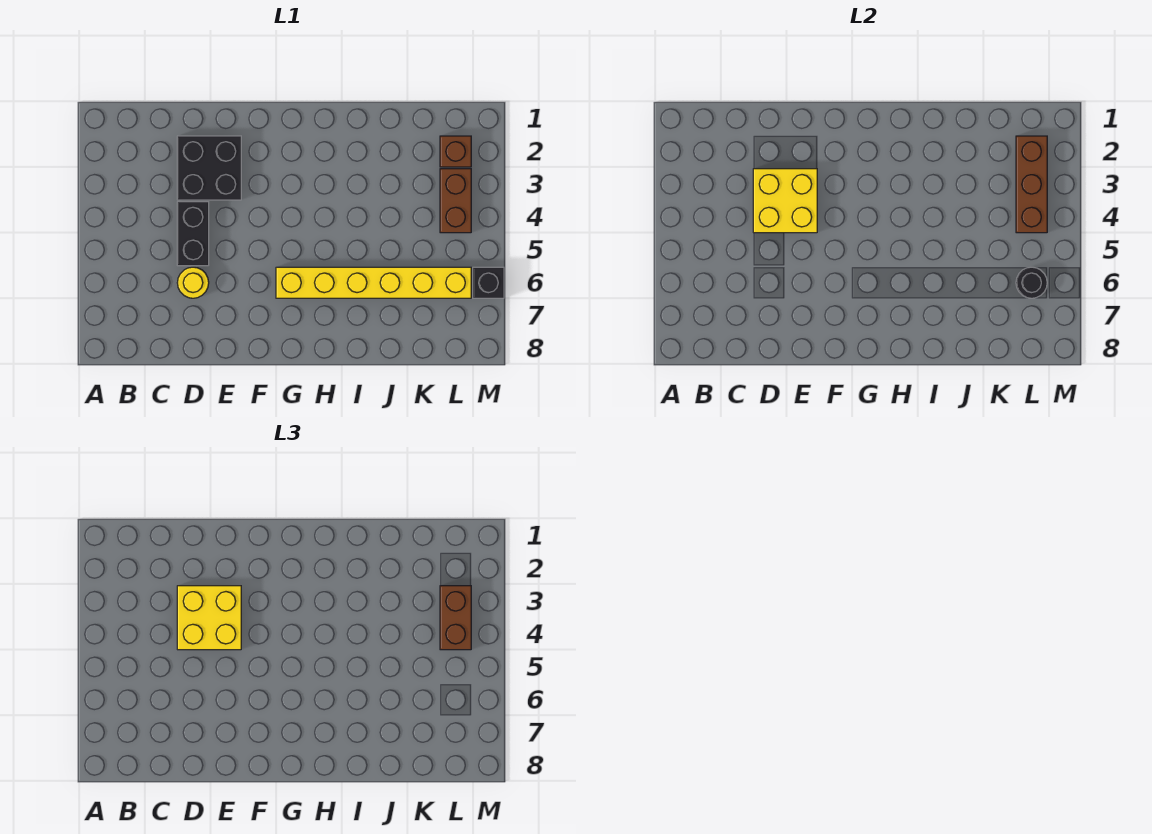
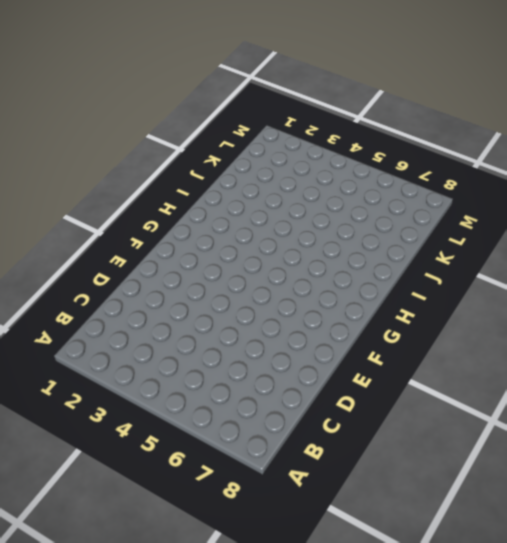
none -> black 2x2 brick [177,136,241,200]
none -> black 1x2 brick [177,202,209,266]
none -> yellow 1x1 round brick [177,267,209,298]

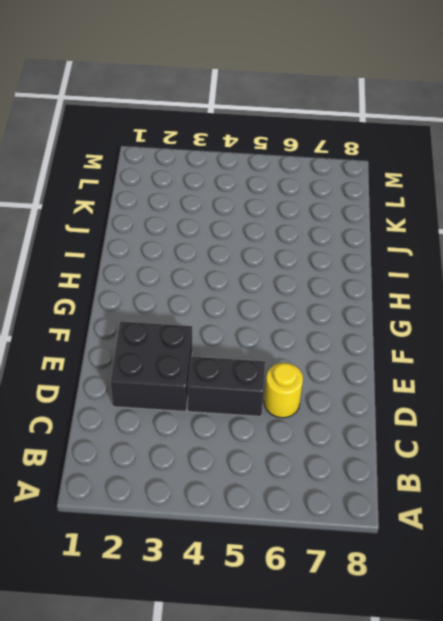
none -> yellow 1x6 brick [276,267,471,298]
none -> brown 1x1 brick [440,136,471,167]
none -> brown 1x2 brick [440,169,471,233]

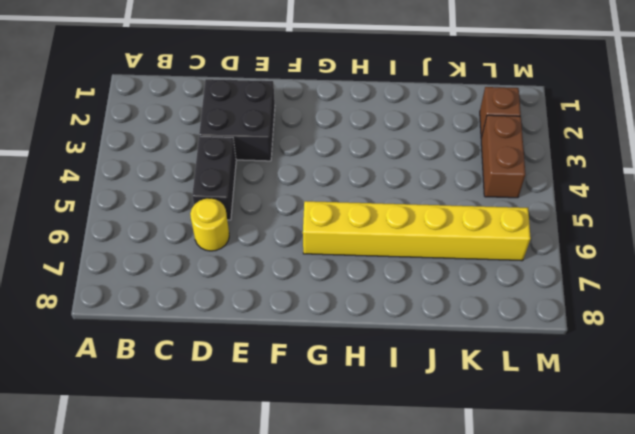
none -> black 1x1 brick [473,267,504,298]
none -> yellow 2x2 brick [753,169,817,233]
none -> brown 1x3 brick [1016,136,1047,233]

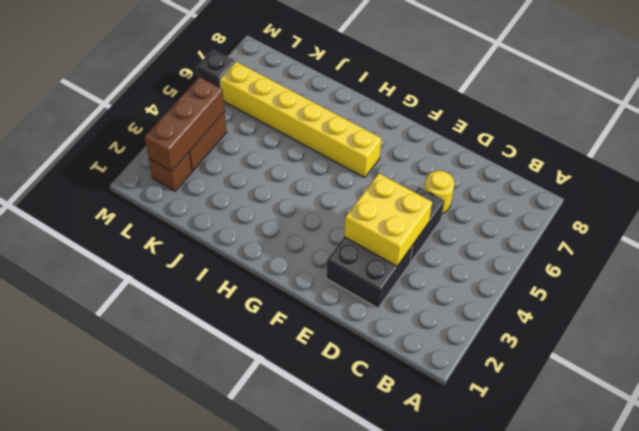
none -> black 1x1 round brick [1016,267,1047,298]
none -> yellow 2x2 brick [177,586,241,650]
none -> brown 1x2 brick [440,586,471,650]

